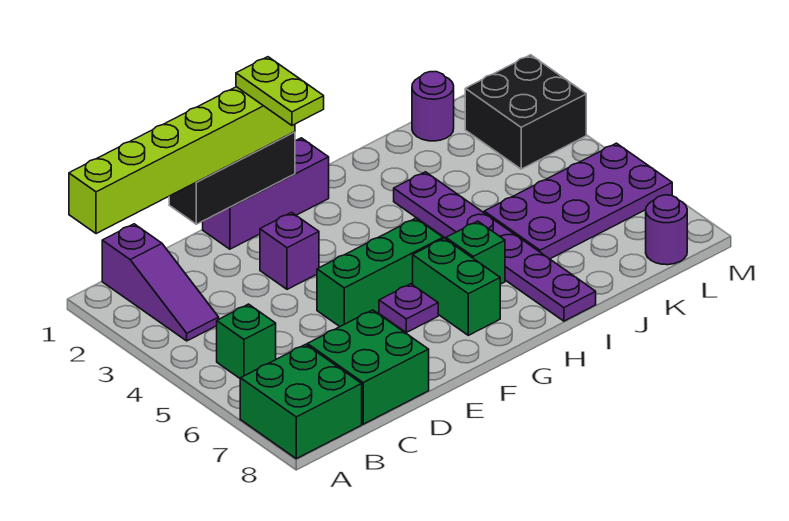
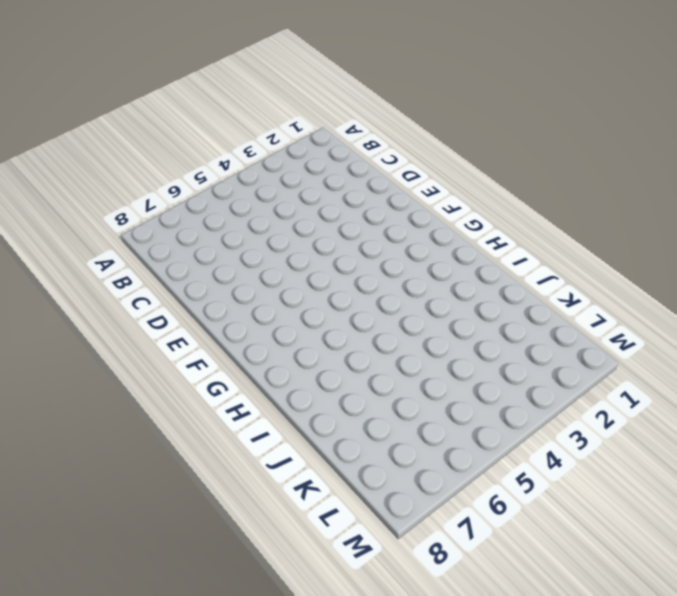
none -> green 2x2 brick [240,344,362,459]
none -> purple 1x3 slope [102,224,219,341]
none -> green 1x1 brick [217,304,276,378]

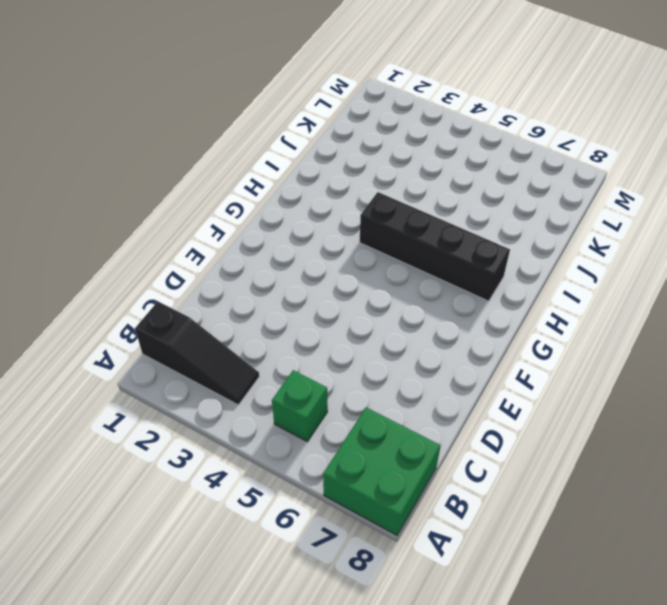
black 1x3 slope [135,302,259,405] -> purple 1x3 slope [102,224,219,341]
black 1x4 brick [360,192,510,301] -> green 1x1 brick [446,221,505,284]
none -> green 2x2 brick [307,310,429,424]
none -> purple 1x3 brick [203,138,329,249]
none -> purple 1x1 brick [260,212,319,289]

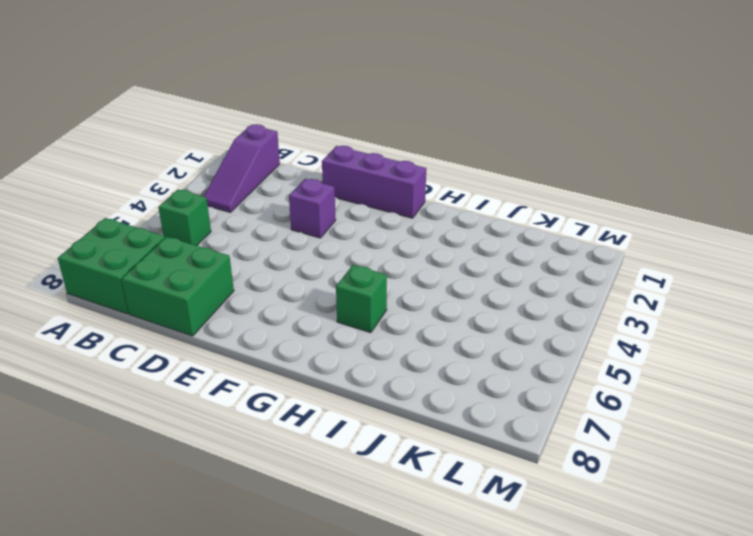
none -> green 1x3 brick [317,218,443,326]
none -> purple 1x1 plate [379,284,438,332]
none -> green 1x2 brick [413,238,500,335]

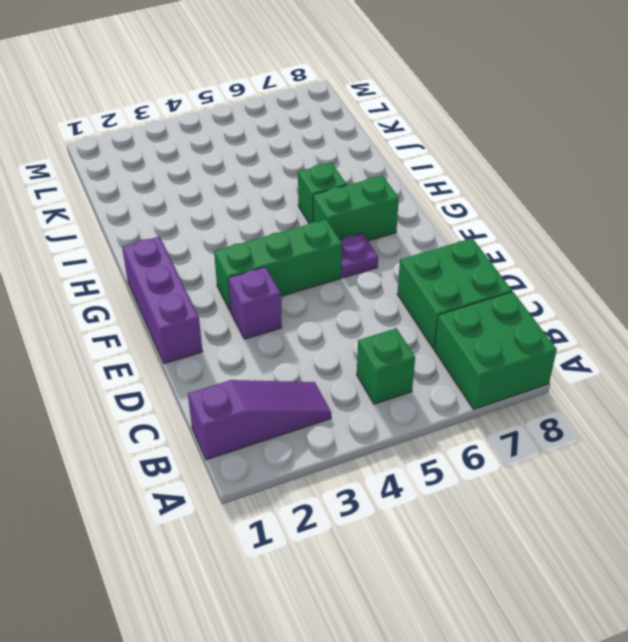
green 1x3 brick [214,219,342,311] -> green 1x3 brick turned to [317,218,443,326]
none -> purple 1x6 plate [394,172,596,321]
none -> purple 2x4 plate [484,143,672,259]
none -> purple 1x1 round brick [412,72,454,141]

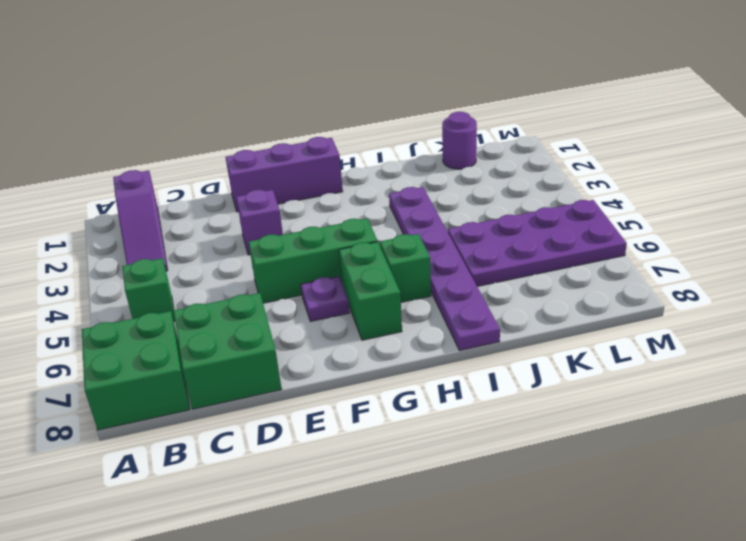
none -> black 2x2 brick [465,55,586,169]
none -> purple 1x1 round brick [646,195,687,265]
none -> black 1x3 brick [169,132,295,224]

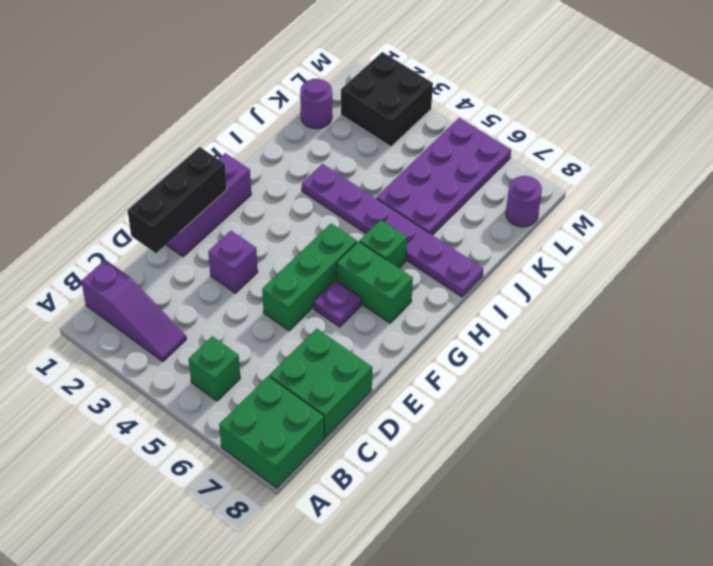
none -> lime 1x6 brick [69,87,295,234]
none -> lime 1x2 plate [236,57,324,125]

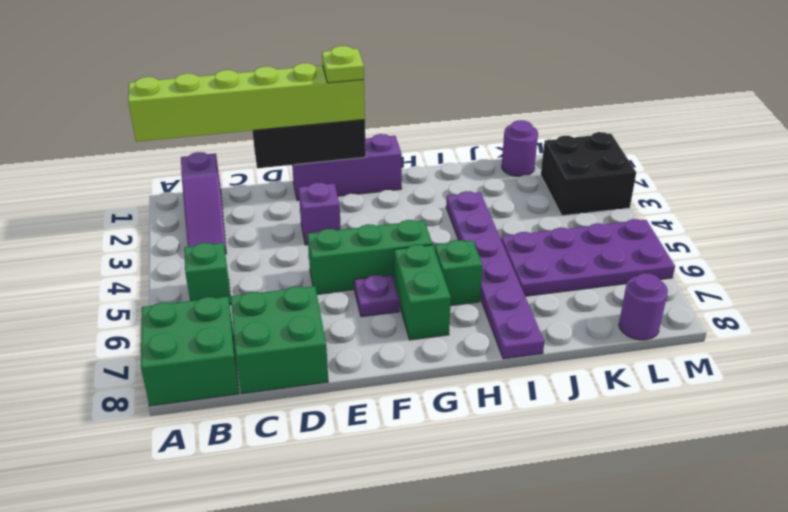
lime 1x1 plate [322,46,364,83] -> lime 1x2 plate [236,57,324,125]

